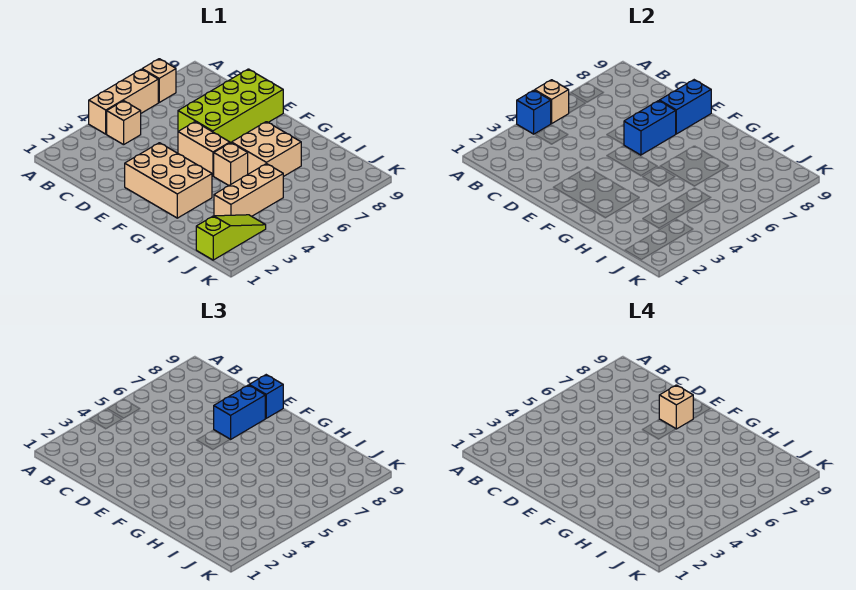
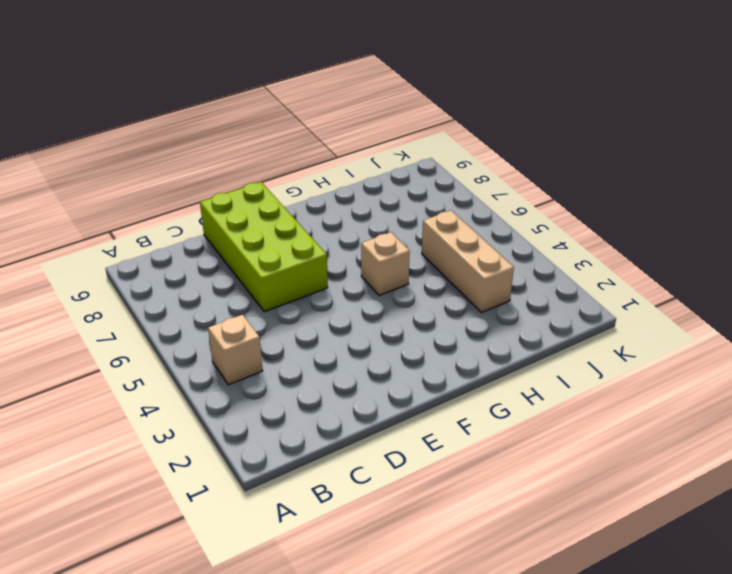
none -> tan 1x3 brick [89,69,158,134]
none -> tan 1x1 brick [142,59,176,102]
none -> tan 2x3 brick [125,143,212,218]

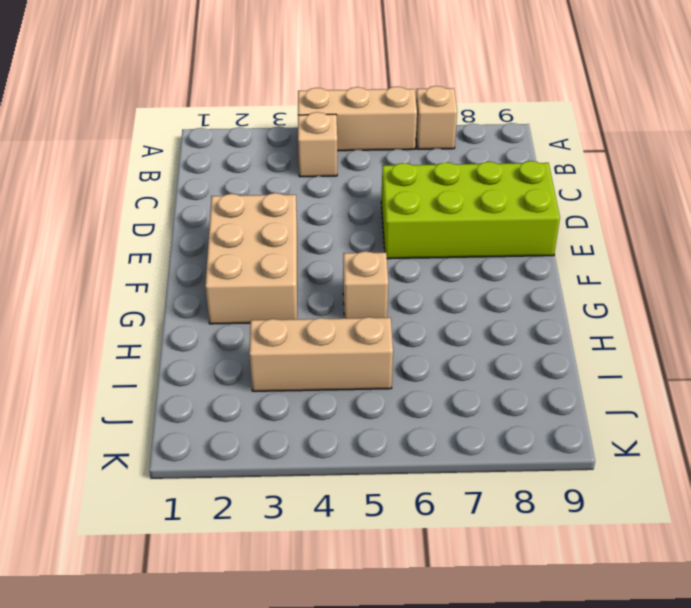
none -> tan 1x2 brick [178,122,230,176]
none -> tan 2x2 brick [232,122,301,177]
none -> lime 1x3 slope [196,215,266,260]

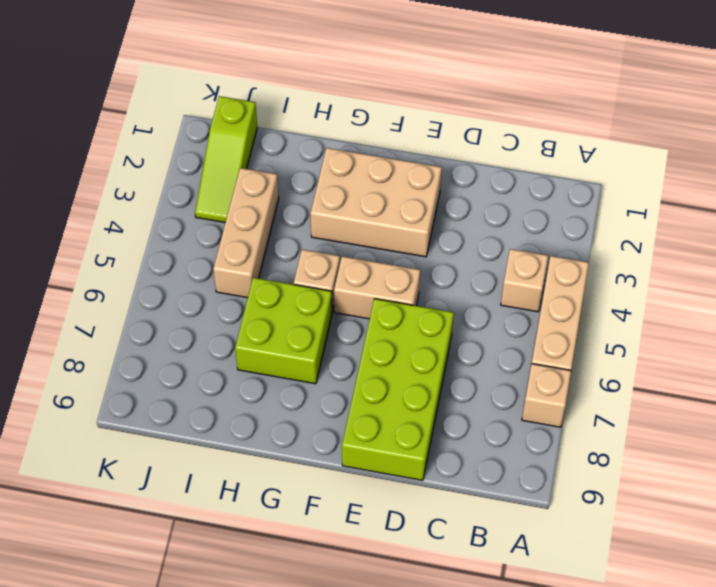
lime 2x2 brick [235,278,332,384] -> tan 2x2 brick [232,122,301,177]
none -> blue 1x1 brick [517,90,551,134]
none -> tan 1x1 brick [535,80,569,124]
none -> blue 1x2 brick [624,101,676,155]

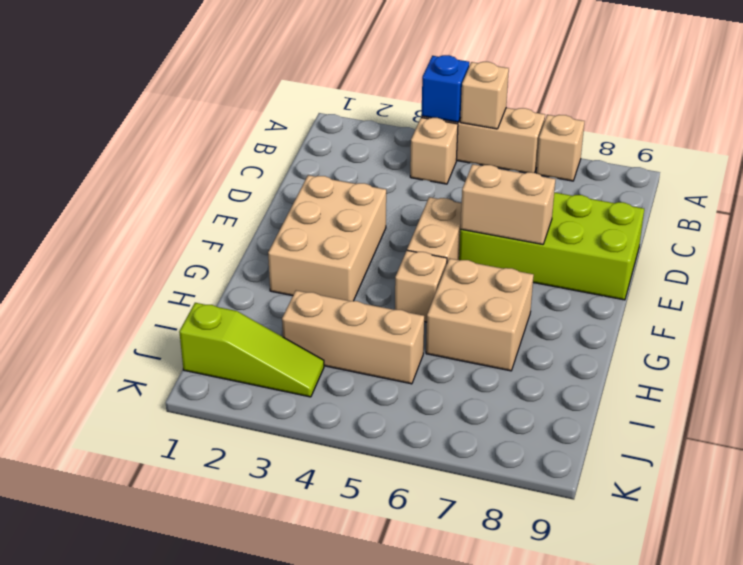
tan 1x2 brick [460,164,556,244] -> blue 1x2 brick [624,101,676,155]
none -> blue 1x2 brick [659,80,711,134]
none -> blue 1x2 brick [214,385,266,440]
none -> blue 1x1 brick [249,375,283,418]

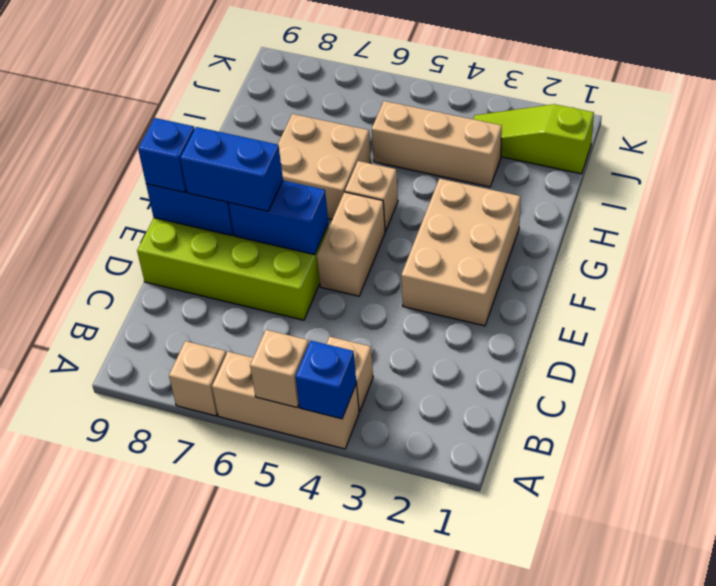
none -> tan 1x1 brick [659,385,693,429]

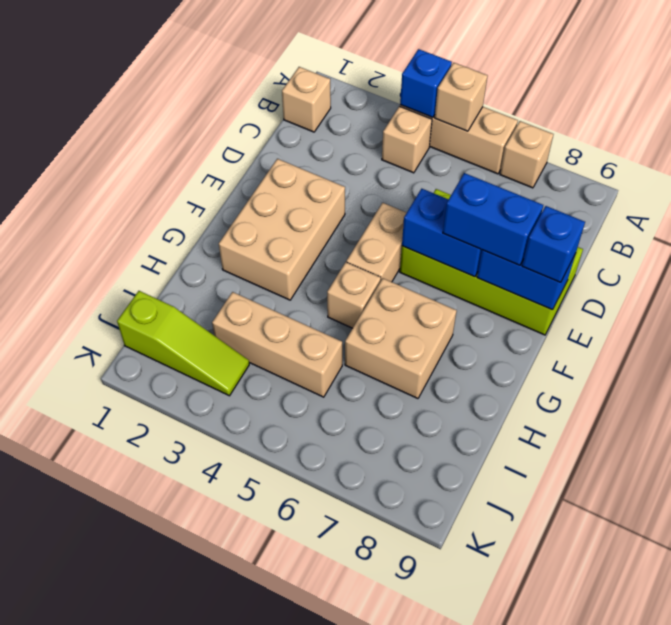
tan 1x1 brick [282,67,331,132] -> tan 1x1 brick moved to [659,385,693,429]

